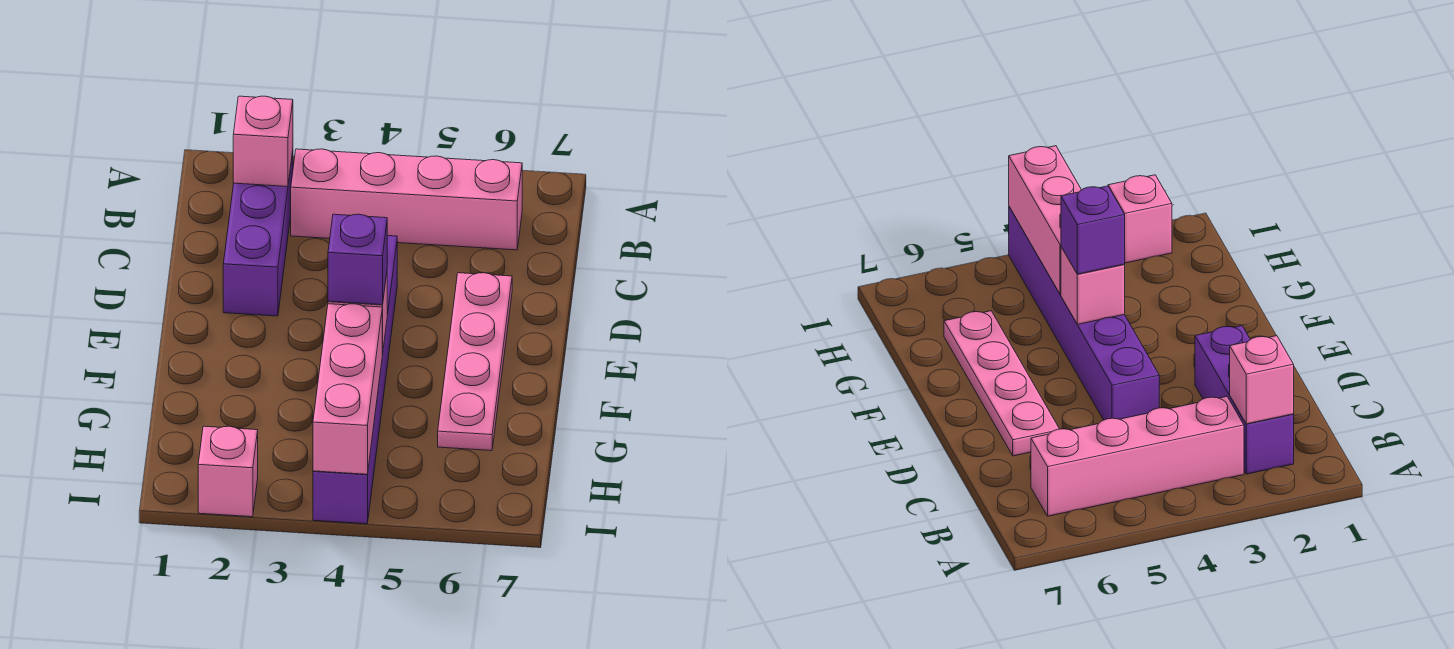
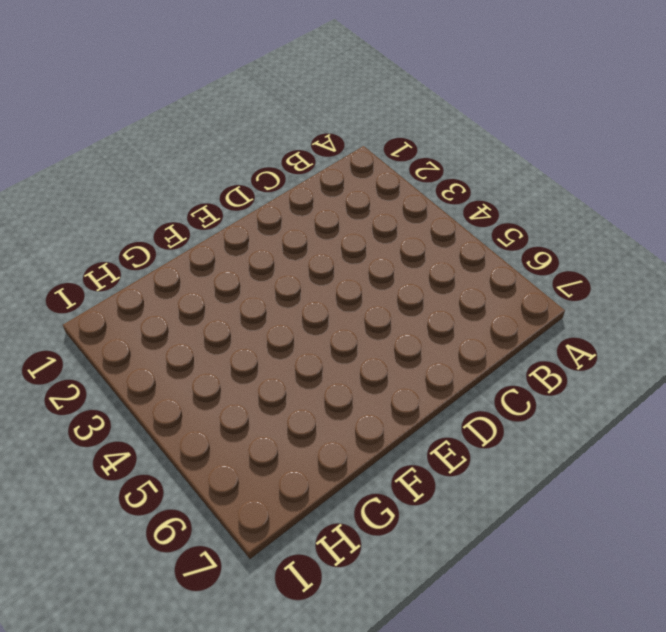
none -> purple 1x3 brick [223,151,293,316]
none -> pink 1x4 brick [291,149,522,250]

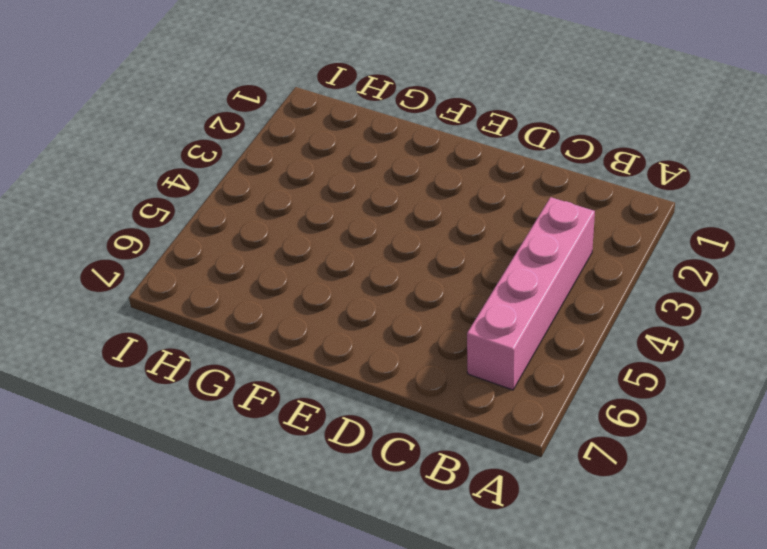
none -> purple 1x3 brick [223,151,293,316]
none -> purple 1x6 brick [313,236,397,524]

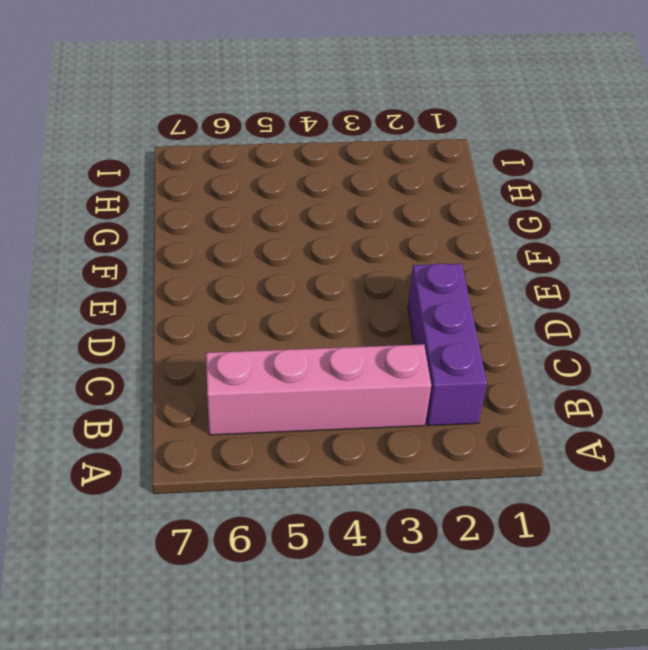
none -> purple 1x6 brick [313,236,397,524]
none -> pink 1x4 plate [438,273,512,451]

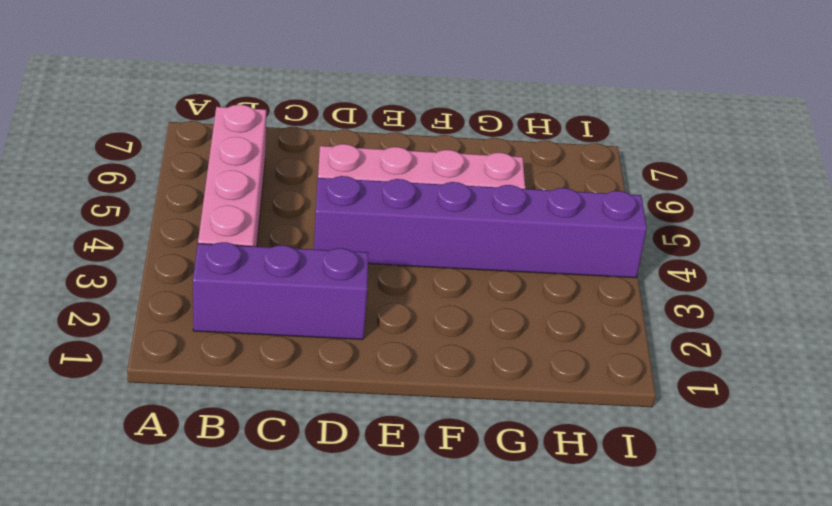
none -> pink 1x1 brick [198,426,258,517]
none -> pink 1x1 brick [233,96,293,187]

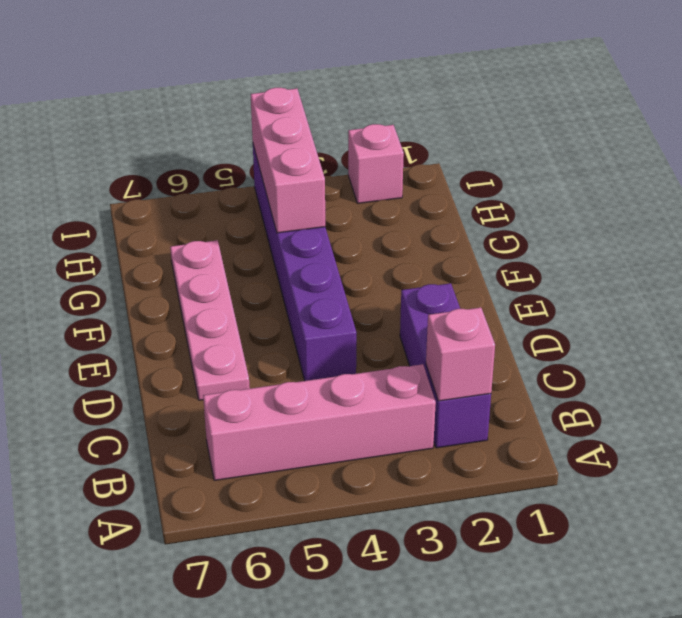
none -> pink 1x1 brick [1061,247,1125,324]
none -> purple 1x1 brick [328,214,387,305]

